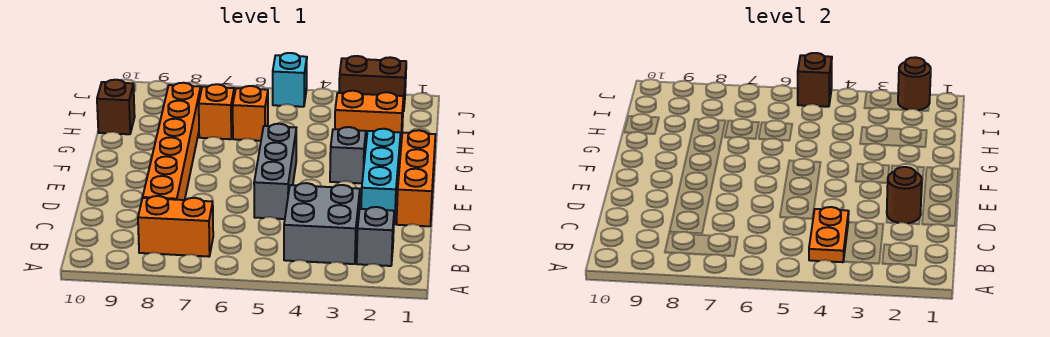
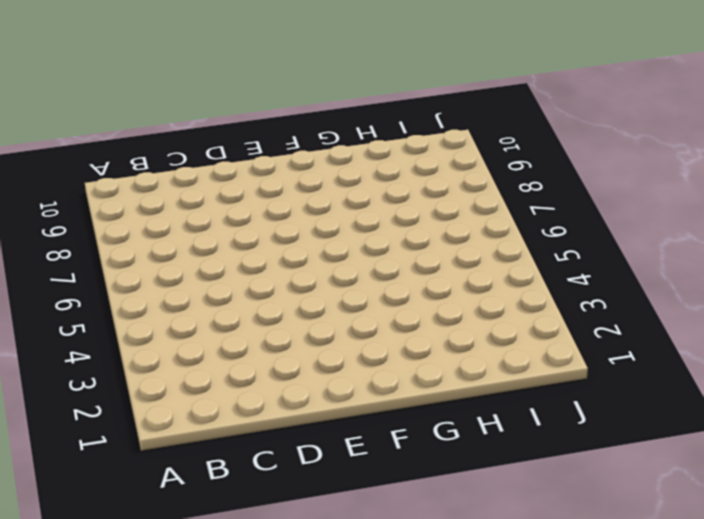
none -> grey 1x1 brick [357,207,394,266]
none -> grey 2x2 brick [284,183,360,264]
none -> orange 1x2 brick [138,196,213,257]

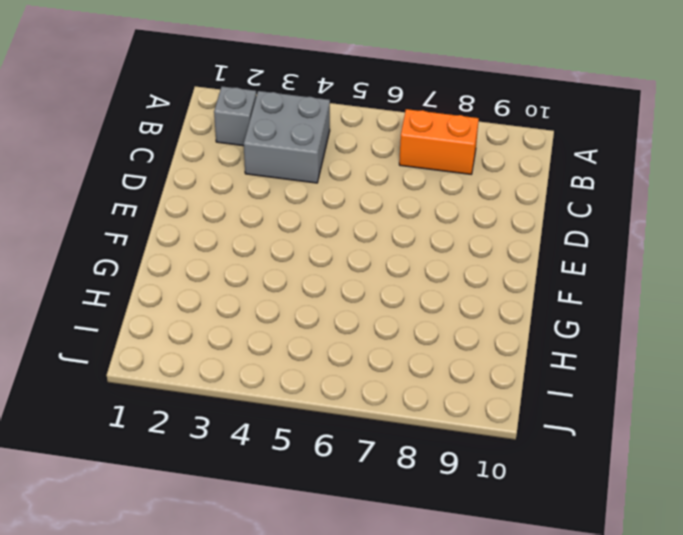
none -> orange 1x6 brick [143,83,201,200]
none -> orange 1x3 brick [397,130,435,226]
none -> cyan 1x3 brick [361,129,401,224]

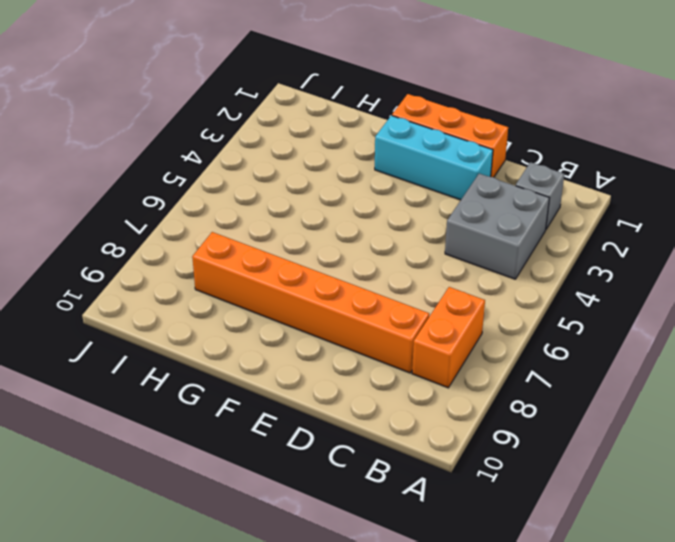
none -> grey 1x3 brick [254,124,296,219]
none -> grey 1x1 brick [330,127,366,183]
none -> orange 1x2 brick [335,91,404,147]

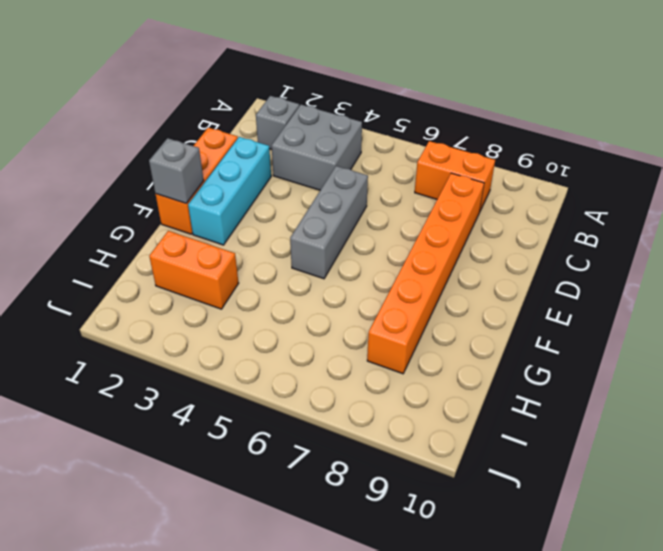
grey 1x1 brick [149,138,204,203] -> grey 1x1 brick moved to [330,127,366,183]
none -> orange 1x1 brick [233,86,268,141]
none -> orange 1x1 brick [199,84,234,139]
none -> brown 1x1 brick [97,80,135,134]

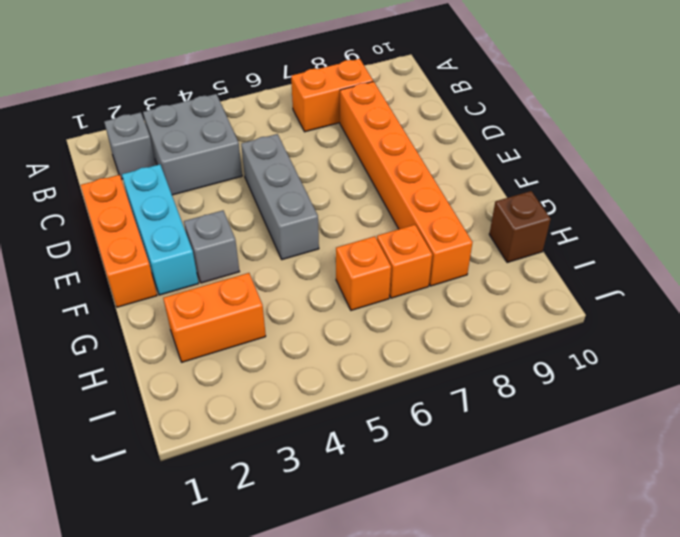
none -> brown 1x2 brick [339,56,406,111]
none -> cyan 1x1 brick [273,53,307,107]
none -> orange 1x2 plate [809,207,849,262]

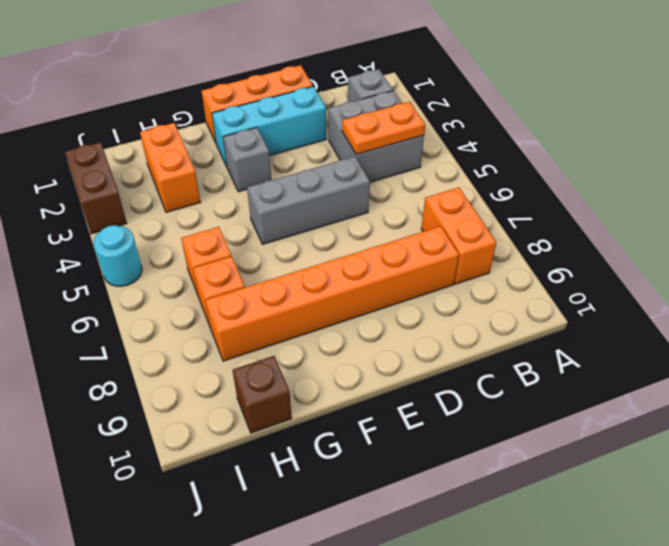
cyan 1x1 round brick [93,225,142,286] -> cyan 1x1 brick [273,53,307,107]
none -> brown 1x1 round brick [887,167,922,223]
none -> brown 1x1 round brick [898,57,931,110]
none -> brown 1x1 brick [798,53,832,107]

